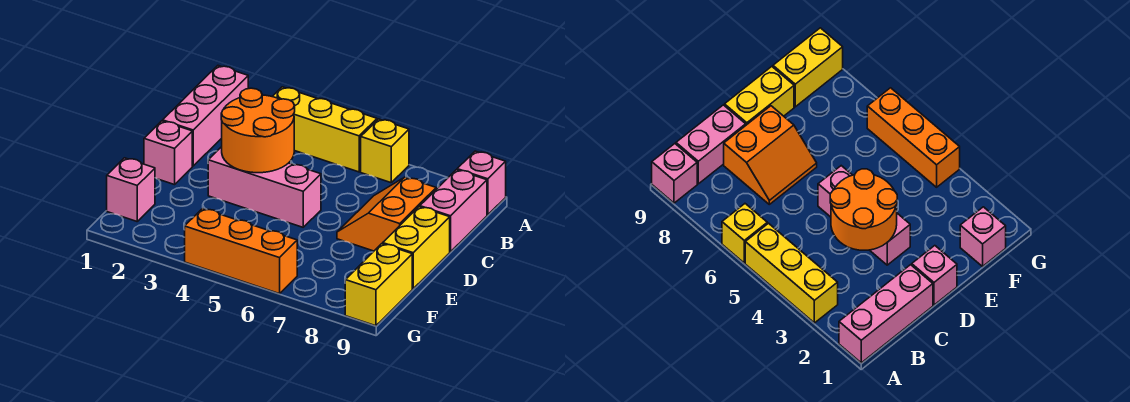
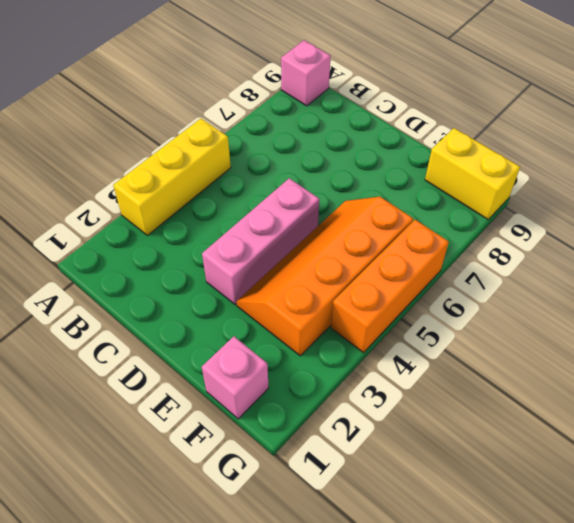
orange 2x4 slope [237,197,413,356] -> none
none -> pink 1x3 brick [163,66,248,166]
none -> yellow 1x1 brick [361,119,409,183]
none -> pink 1x2 brick [420,170,487,252]

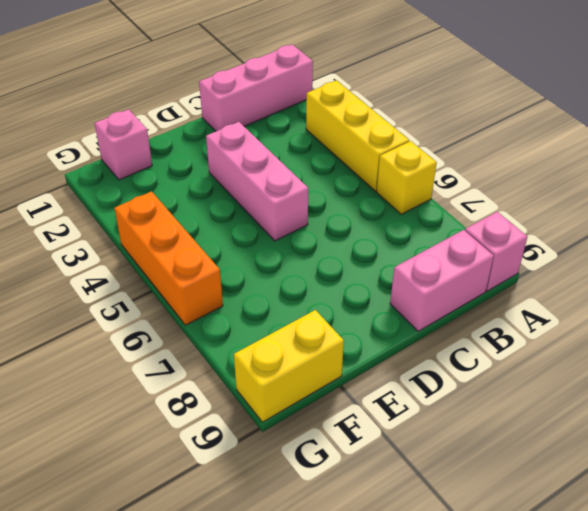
none -> orange 2x2 slope [337,177,436,251]
none -> pink 1x1 brick [144,121,192,185]
none -> yellow 1x2 brick [383,207,450,289]

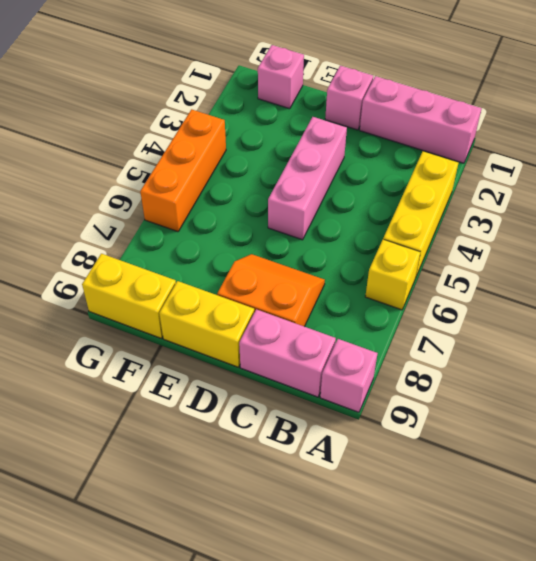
none -> orange 2x2 round brick [221,88,295,173]

